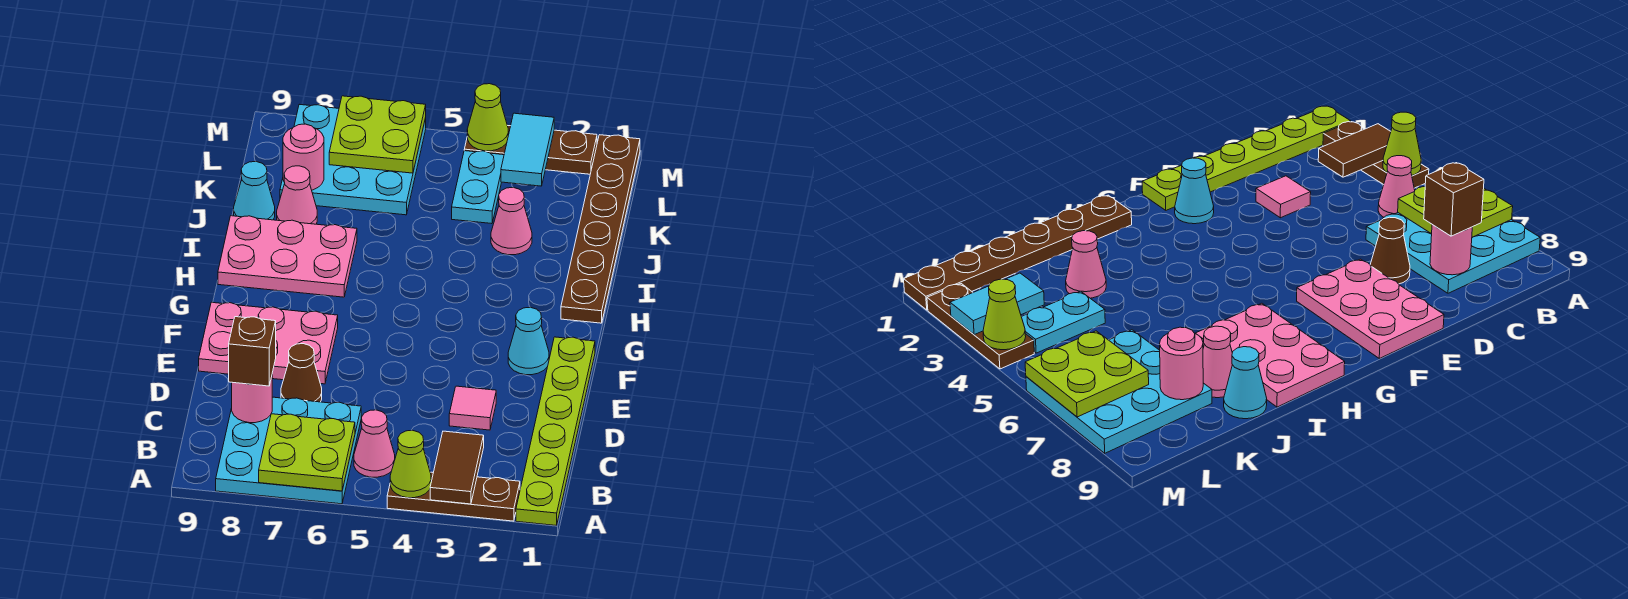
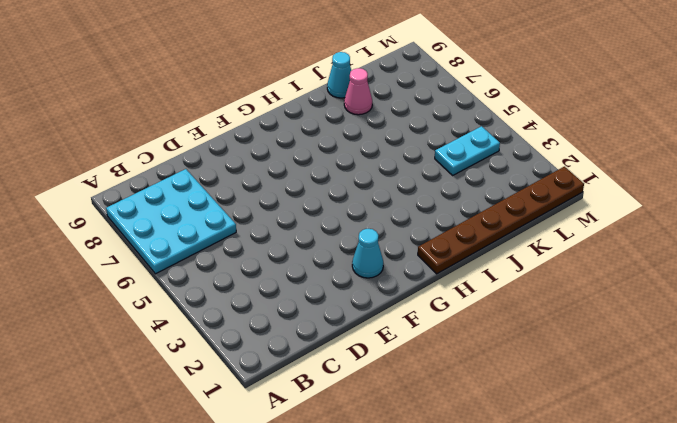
none -> lime 1x6 plate [516,337,595,526]
none -> brown 1x3 plate [387,472,520,521]
none -> pink 1x1 cone [354,410,395,477]

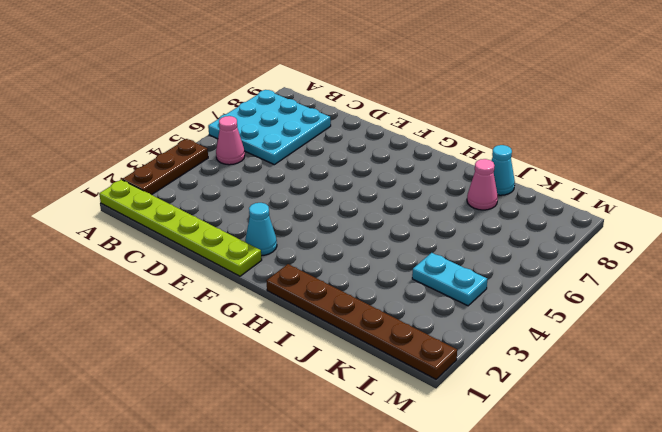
none -> pink 1x1 tile [449,386,496,430]
none -> brown 1x1 cone [281,344,322,402]
none -> pink 2x3 plate [199,302,338,384]

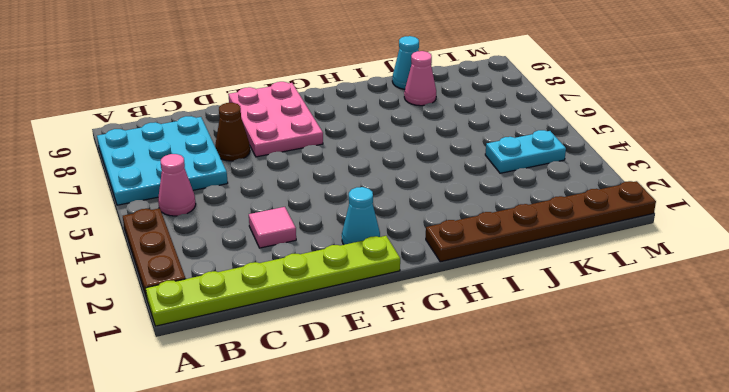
none -> pink 2x3 plate [218,216,357,297]
none -> pink 1x1 cone [491,188,532,255]
none -> cyan 3x3 plate [280,104,426,215]

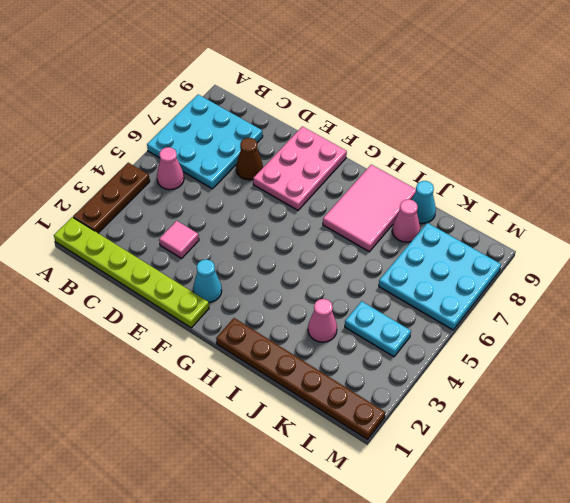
pink 2x3 tile [323,165,416,252] -> pink 2x3 plate [218,216,357,297]
none -> brown 1x3 plate [464,125,597,174]
none -> brown 1x2 tile [430,431,484,504]
none -> lime 1x1 cone [390,430,431,498]

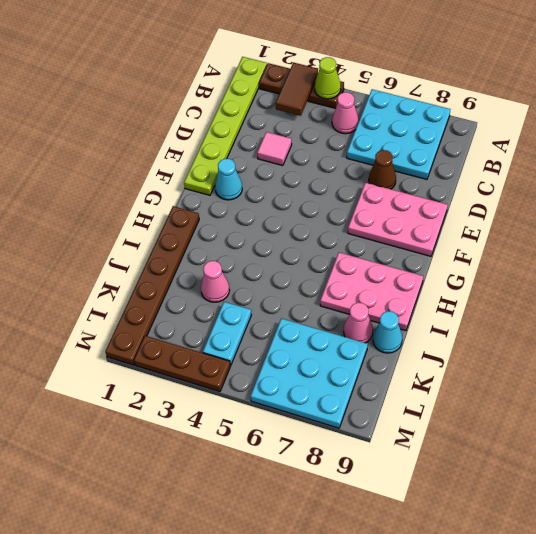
none -> lime 2x2 plate [259,414,355,491]
none -> pink 1x1 round brick [232,377,272,423]
none -> pink 1x1 round brick [283,124,324,190]

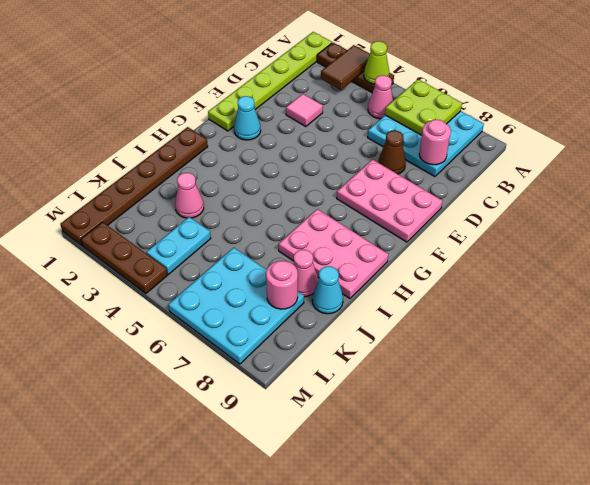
none -> cyan 1x2 tile [501,113,554,186]
none -> lime 2x2 plate [329,96,426,173]
none -> lime 1x1 cone [467,84,508,151]

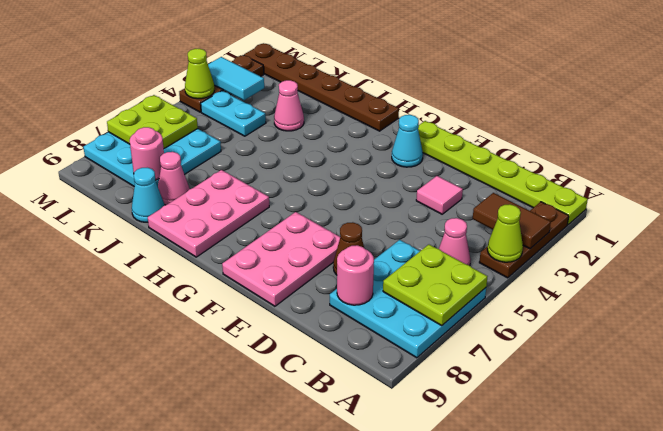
none -> brown 1x1 brick [229,317,276,386]

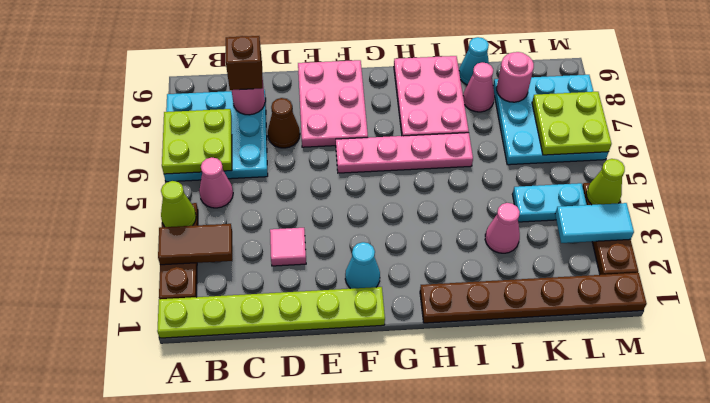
pink 1x4 plate [336,133,473,173] -> none

